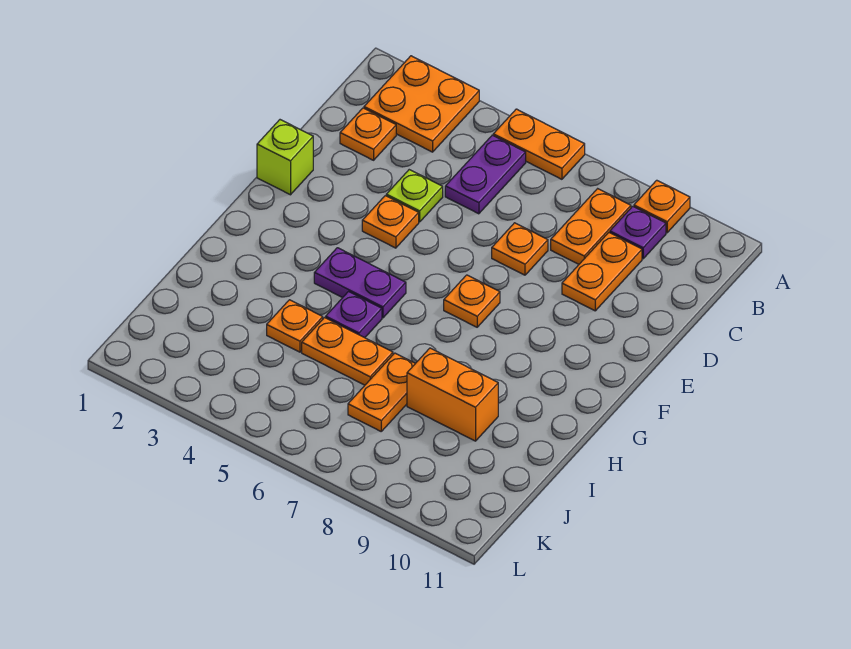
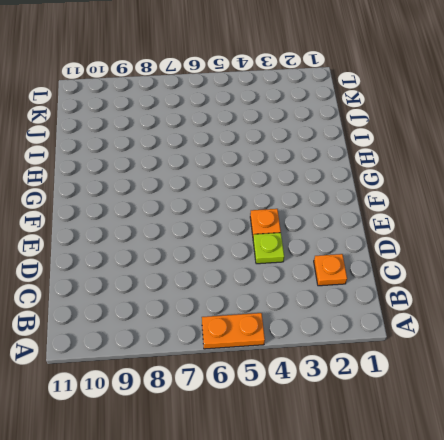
none -> orange 2x2 plate [364,56,479,152]
none -> orange 1x1 plate [634,180,690,233]
none -> purple 1x2 plate [445,135,526,214]

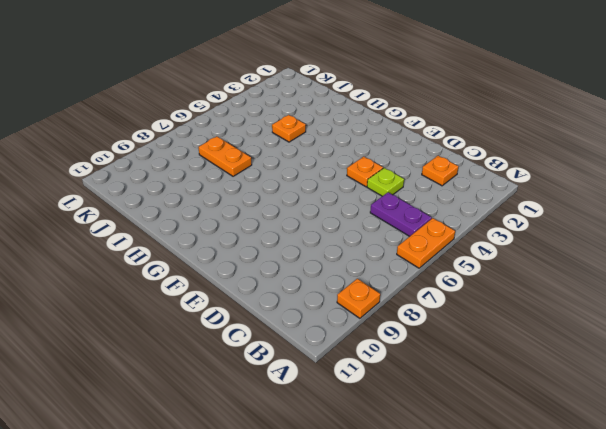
none -> orange 2x2 plate [364,56,479,152]
none -> orange 1x2 plate [551,189,631,264]
none -> purple 1x1 plate [610,206,666,259]

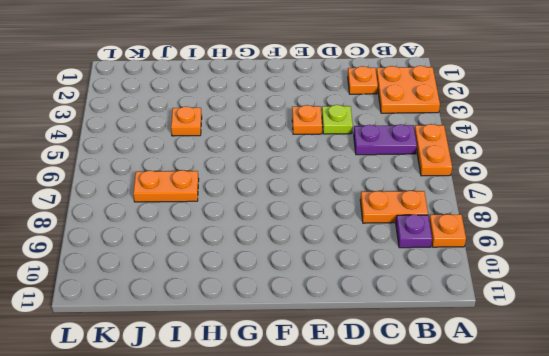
none -> orange 1x2 plate [562,233,642,311]
none -> orange 1x1 plate [492,223,548,275]
none -> lime 1x1 brick [257,120,313,195]

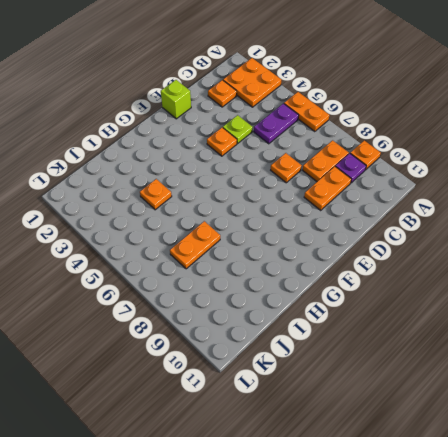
none -> orange 1x1 plate [444,275,500,327]
none -> purple 1x2 plate [314,248,406,318]
none -> purple 1x1 plate [326,292,382,338]

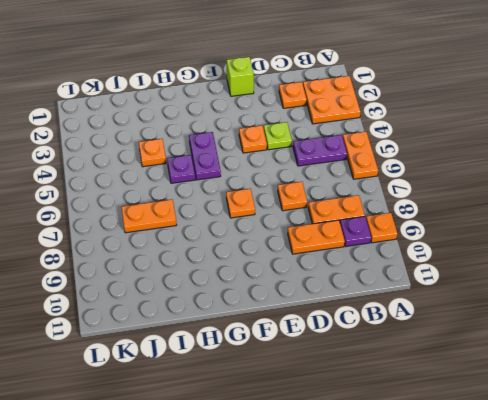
none -> orange 1x2 plate [302,318,393,385]
none -> orange 1x2 brick [407,348,498,441]

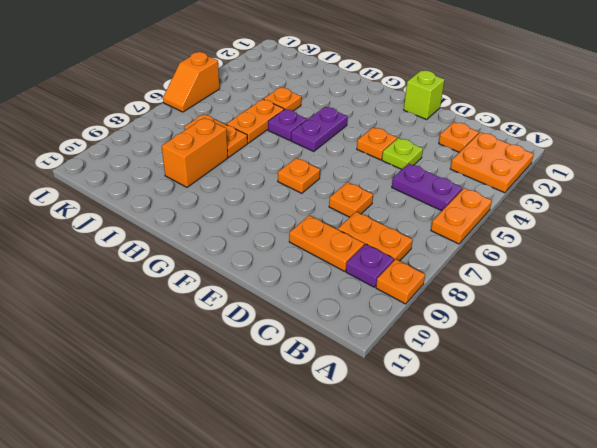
orange 1x2 slope [163,52,220,112] -> none

